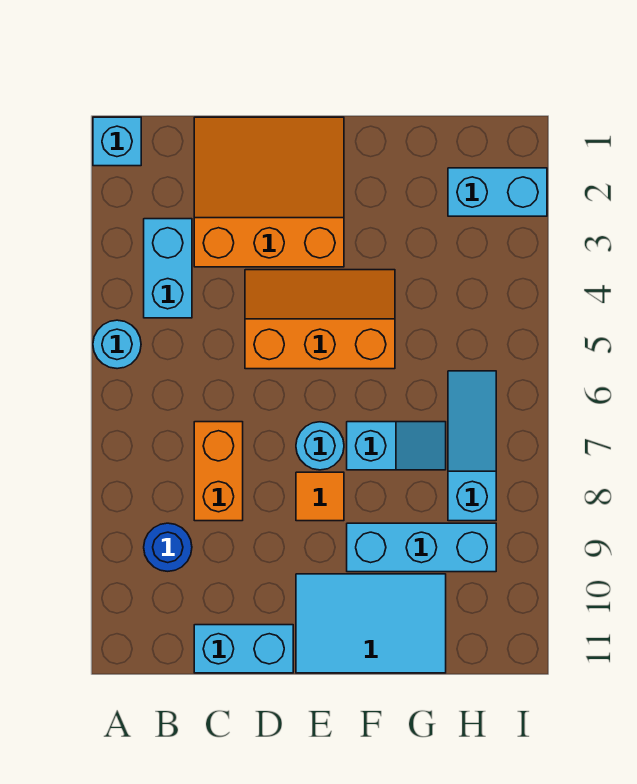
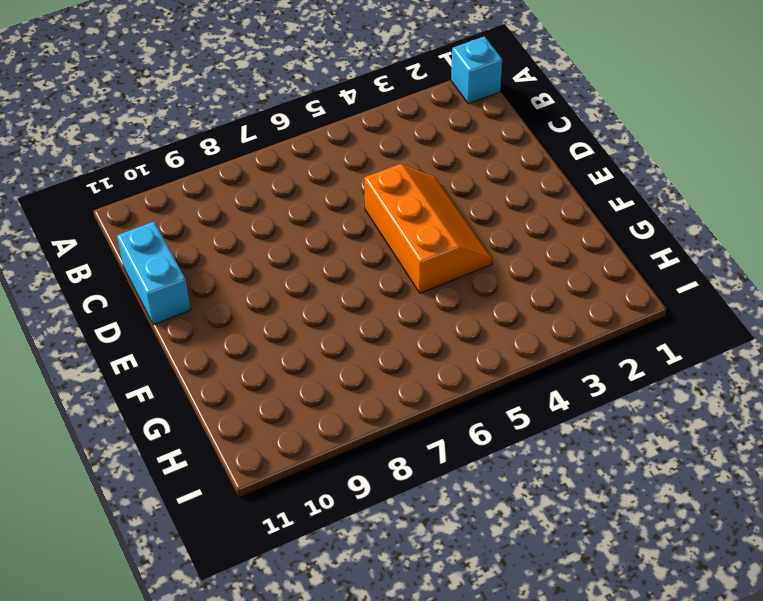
none -> cyan 1x1 round brick [93,320,141,369]
none -> cyan 1x2 brick [144,219,192,318]
none -> blue 1x1 round brick [144,523,192,571]

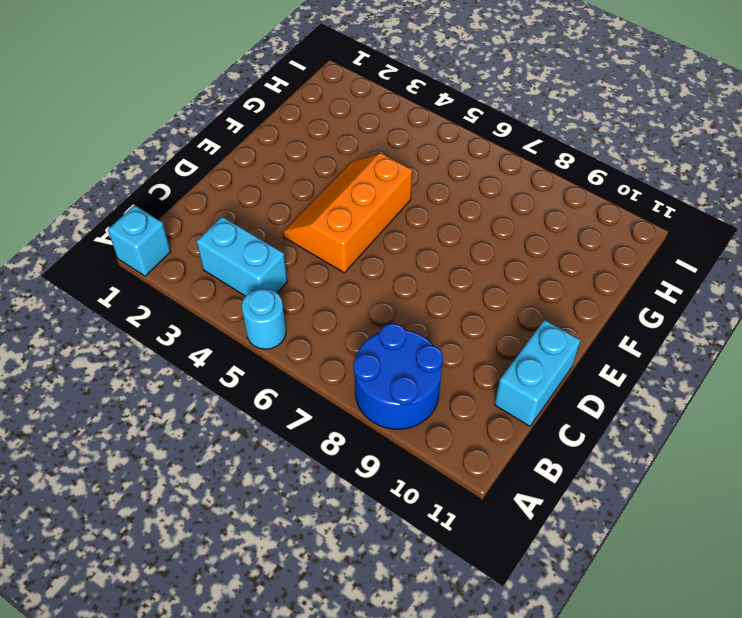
blue 2x2 round brick [353,323,443,429] -> blue 1x1 round brick [144,523,192,571]
none -> orange 3x3 slope [194,117,344,267]
none -> orange 1x2 brick [194,422,243,521]
none -> cyan 1x1 round brick [296,422,344,470]

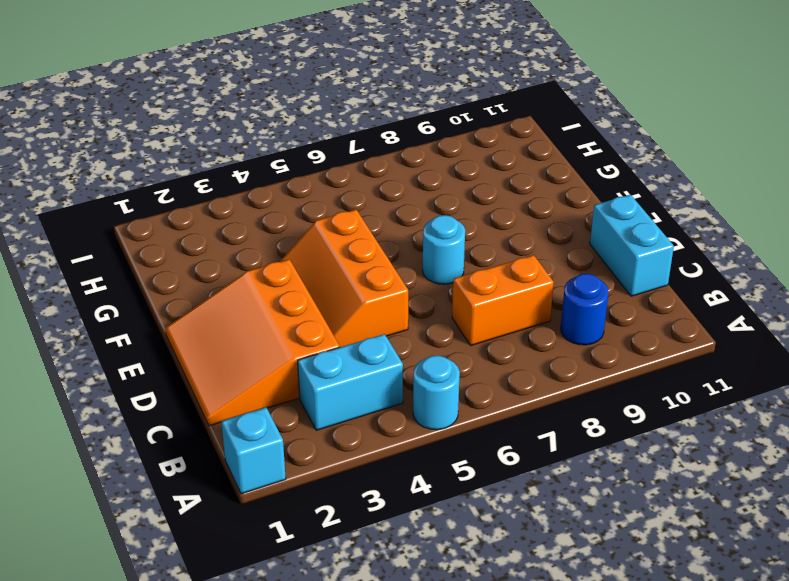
none -> orange 1x1 tile [296,472,344,521]
none -> cyan 2x3 tile [296,574,446,673]
none -> cyan 1x2 slope [347,422,446,470]

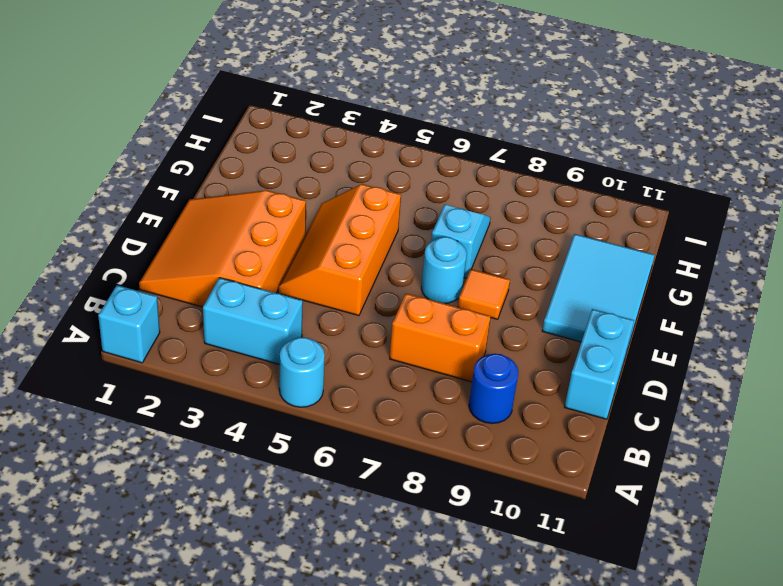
none -> cyan 1x3 brick [347,523,496,572]
none -> cyan 1x2 brick [448,168,547,216]
none -> cyan 1x3 slope [448,371,496,521]

